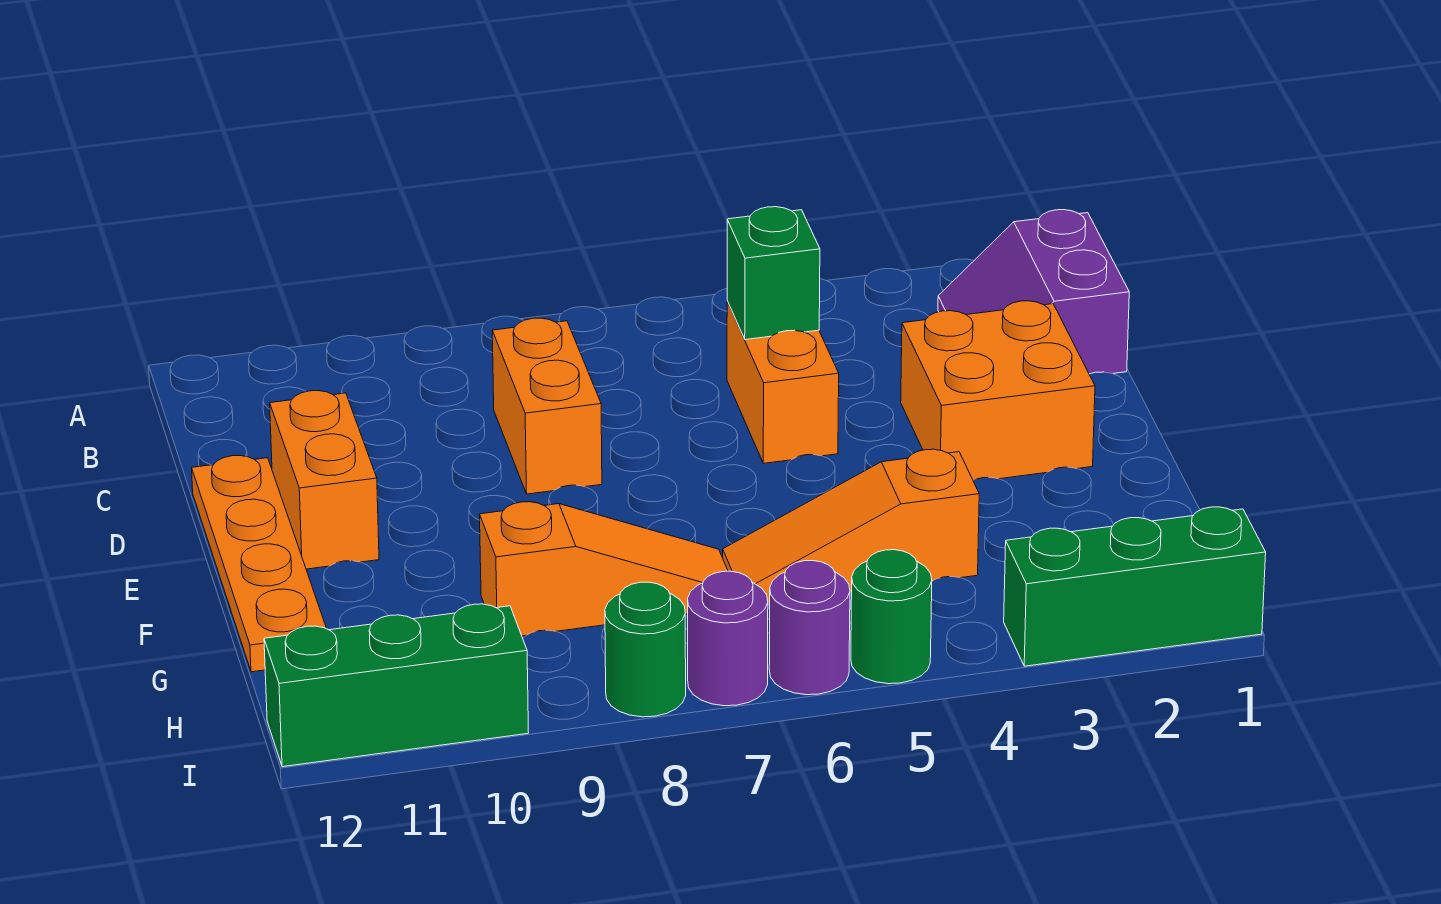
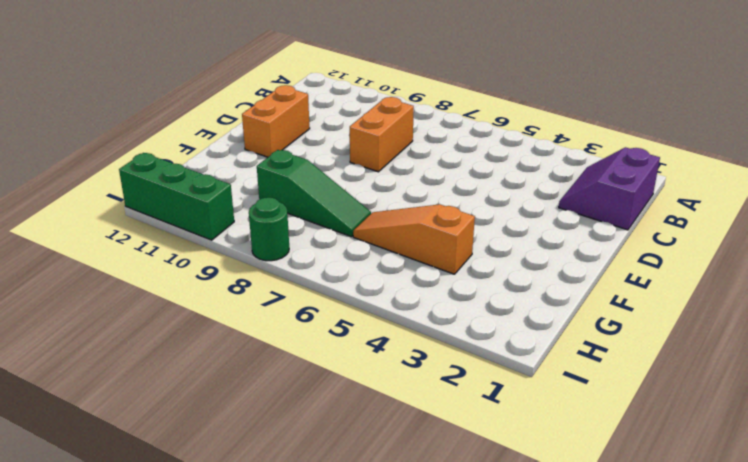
green 1x3 slope [257,150,371,237] -> orange 1x3 slope [480,502,728,636]
none -> orange 1x2 brick [727,301,839,463]
none -> orange 2x2 brick [901,301,1095,480]
none -> orange 1x4 plate [192,456,327,672]

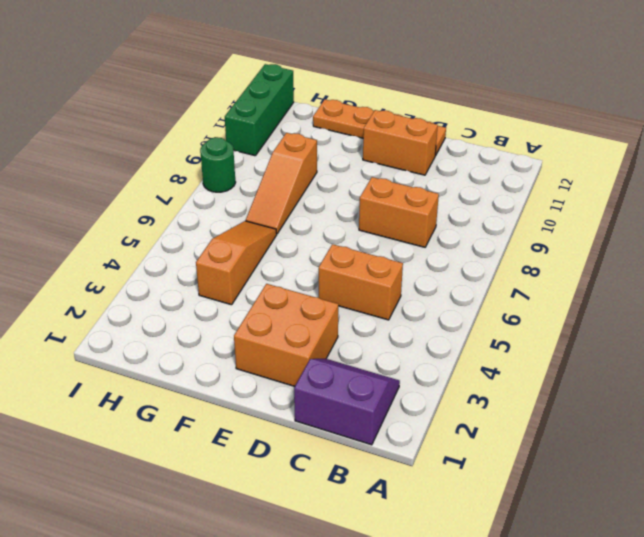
none -> green 1x3 brick [1004,507,1266,666]
none -> green 1x1 round brick [851,550,932,684]
none -> purple 1x1 round brick [769,560,850,695]

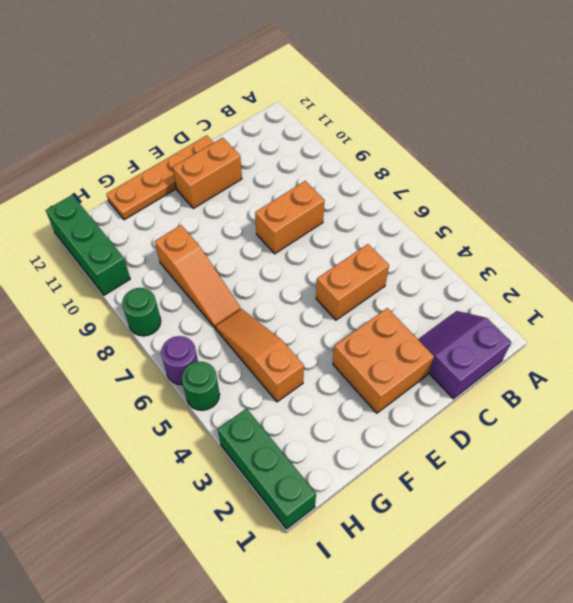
none -> purple 1x1 round brick [688,571,768,706]
none -> green 1x1 brick [727,207,820,340]

